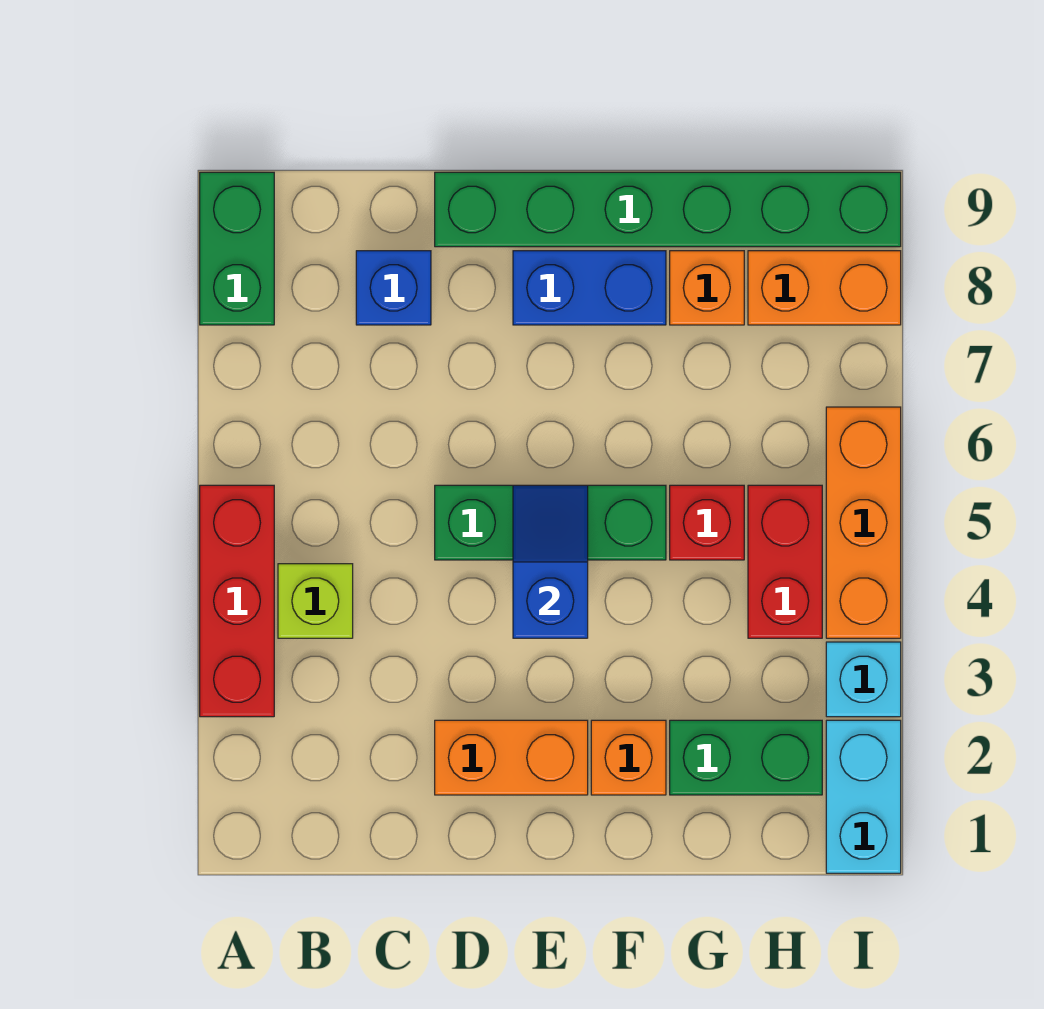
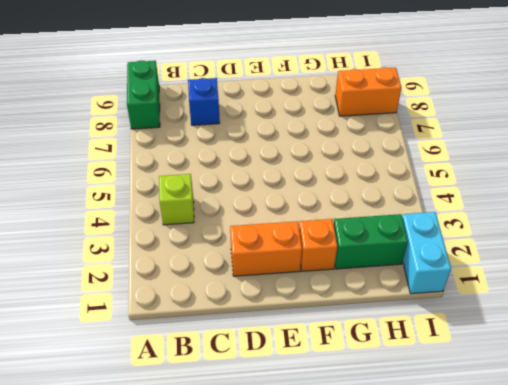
none -> red 1x3 brick [200,485,274,717]
none -> green 1x3 brick [435,485,666,560]
none -> green 1x6 brick [435,172,901,247]

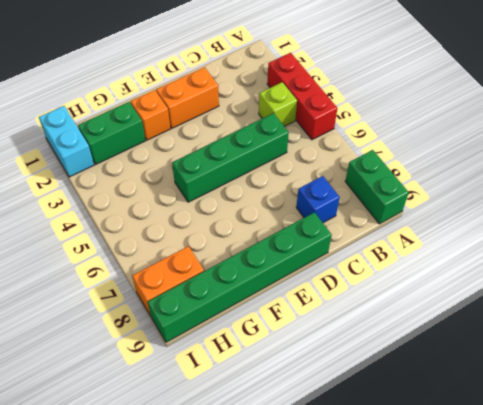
green 1x4 brick [172,113,289,202] -> green 1x3 brick [435,485,666,560]
none -> blue 1x2 brick [513,251,666,325]
none -> red 1x1 brick [670,485,744,560]
none -> orange 1x1 brick [670,251,744,325]

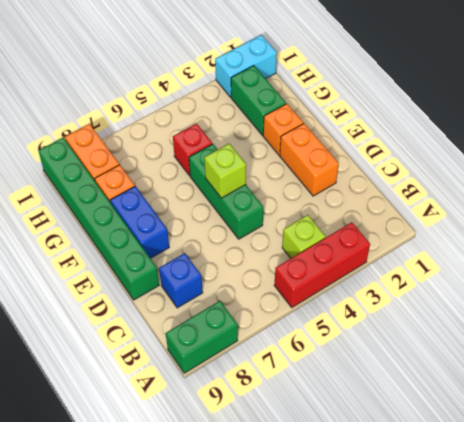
lime 1x1 brick [204,144,246,198] -> blue 1x2 slope [513,485,588,638]
none -> red 1x2 brick [748,485,822,638]
none -> cyan 1x1 brick [826,642,901,717]
none -> orange 1x3 brick [826,407,901,638]

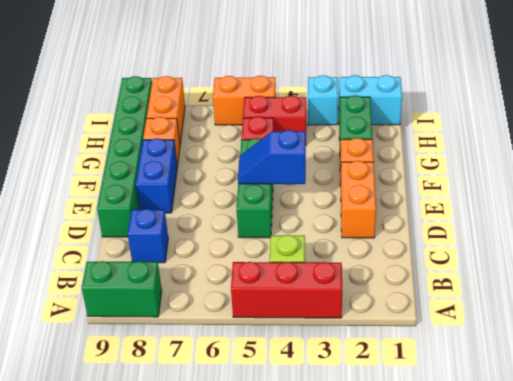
orange 1x2 brick [213,76,276,125] -> orange 1x3 brick [826,407,901,638]

